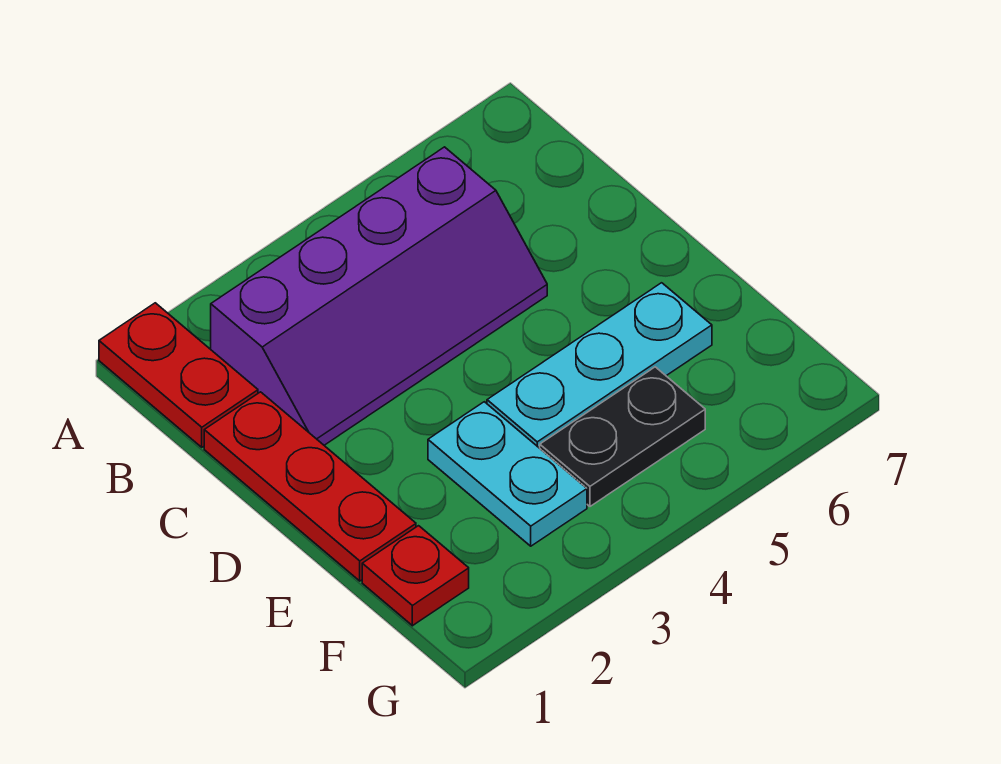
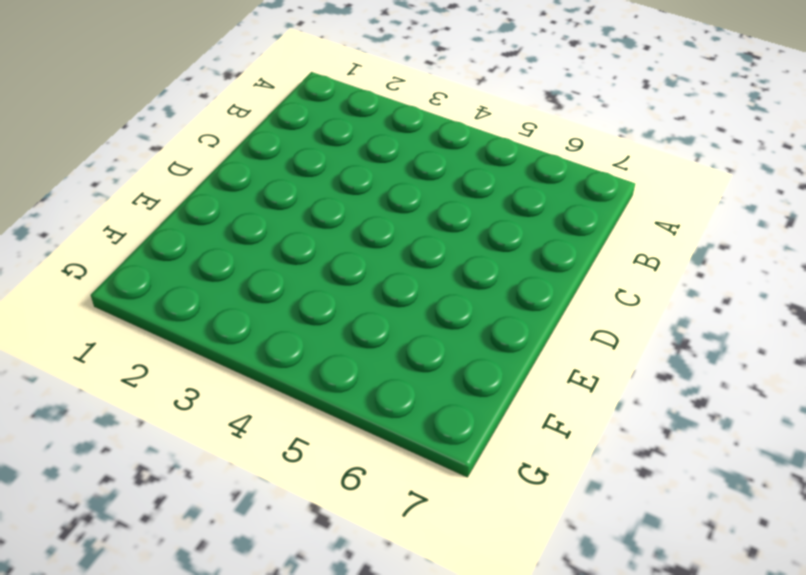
none -> red 1x2 plate [99,303,258,447]
none -> purple 2x4 slope [211,147,547,445]

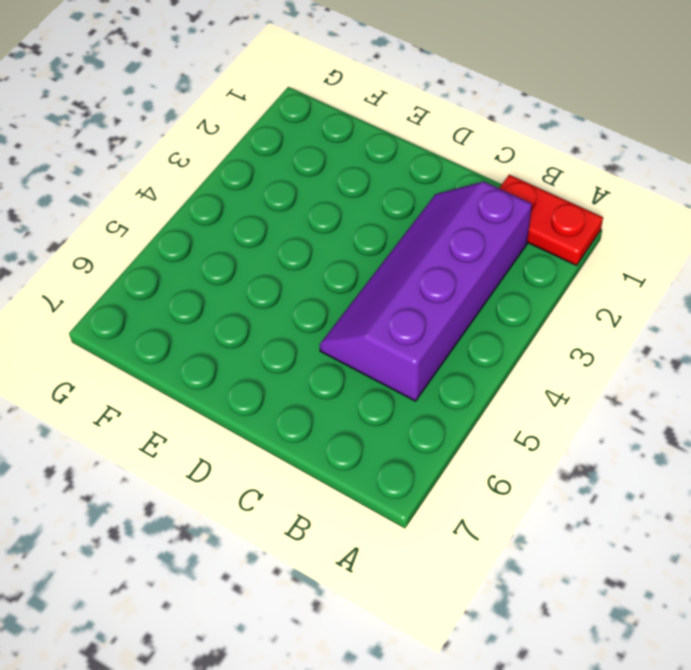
none -> red 1x3 plate [204,392,416,581]
none -> cyan 1x2 plate [428,402,587,546]

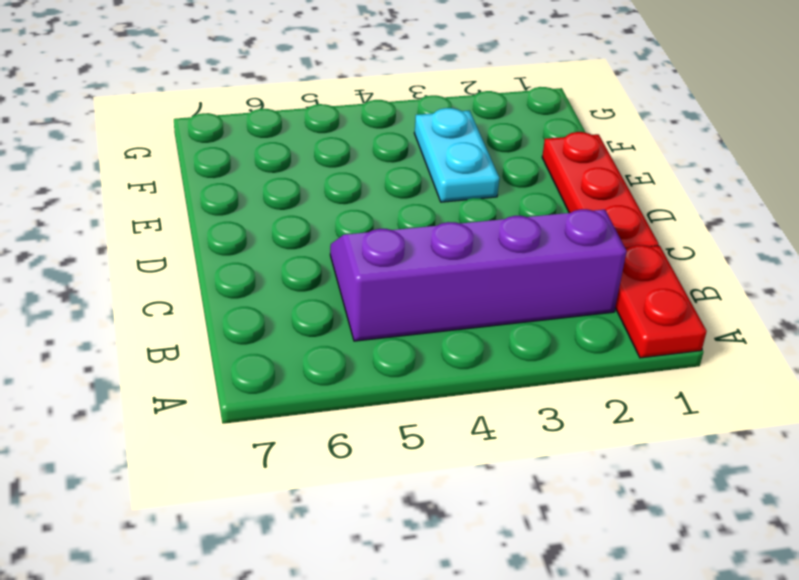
none -> cyan 1x3 plate [487,283,712,448]
none -> red 1x1 plate [362,526,469,626]

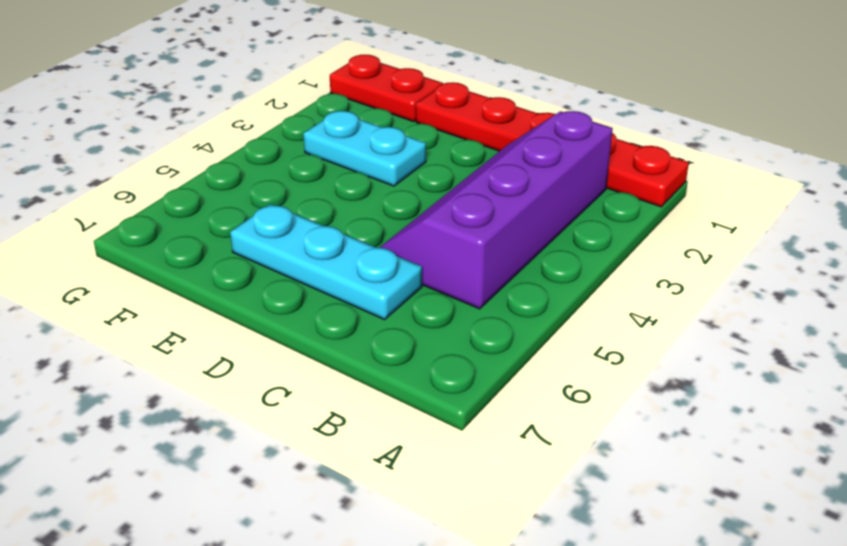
cyan 1x3 plate [230,204,422,319] -> cyan 1x3 plate turned to [487,283,712,448]
red 1x2 plate [330,55,443,121] -> red 1x1 plate [362,526,469,626]
none -> black 1x2 plate [540,367,705,506]

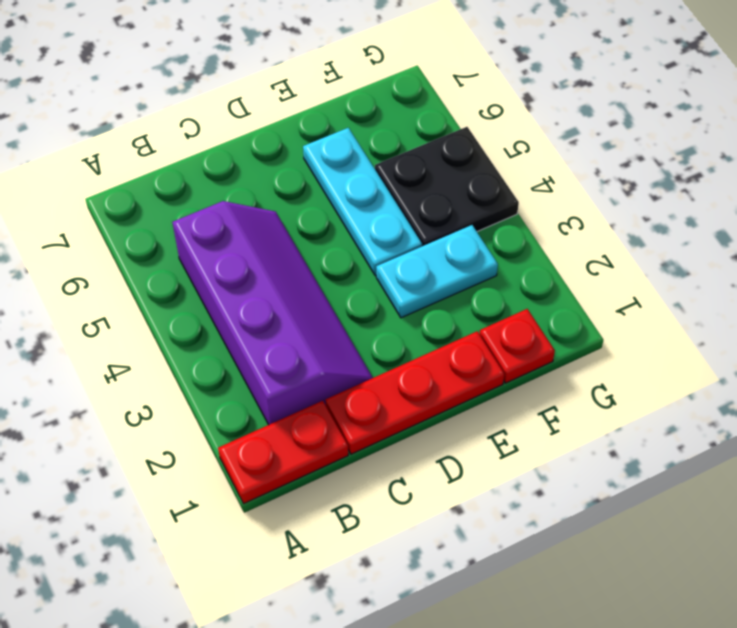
black 2x2 plate [375,127,519,246] -> black 1x2 plate [540,367,705,506]

